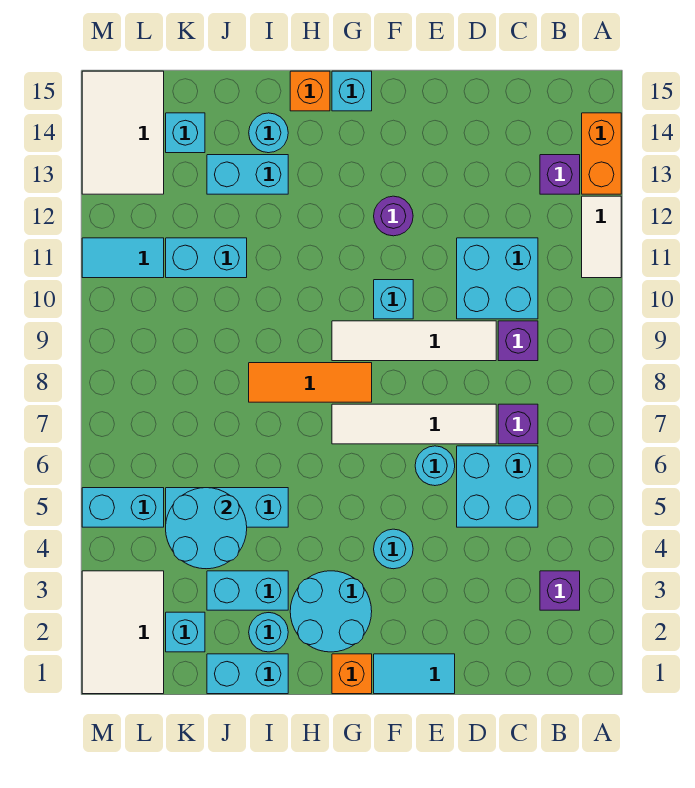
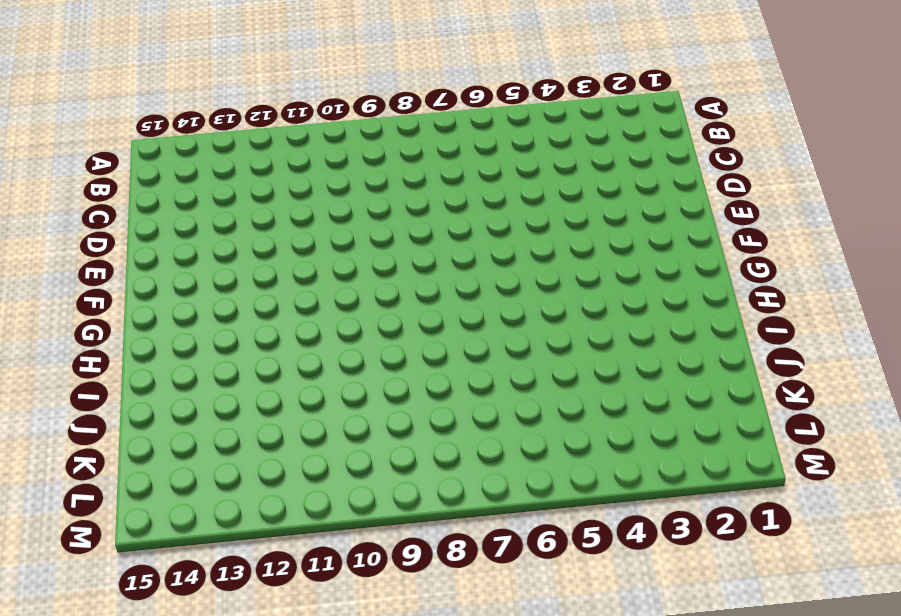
none -> white 1x2 tile [582,196,621,278]
none -> orange 1x2 brick [582,113,621,194]
none -> purple 1x1 brick [540,571,580,610]
none -> purple 1x1 brick [540,155,580,194]

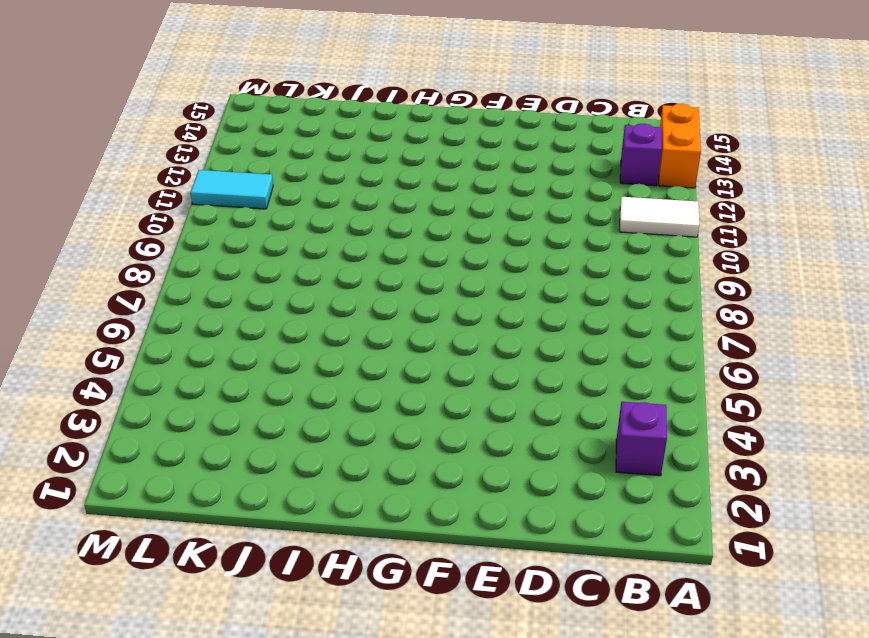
white 1x2 tile [620,197,699,237] -> white 1x2 tile turned to [582,196,621,278]
none -> cyan 2x2 brick [457,446,538,527]
none -> purple 1x1 brick [498,404,538,444]
none -> purple 1x1 brick [498,321,538,361]
none -> cyan 2x2 brick [457,238,538,319]

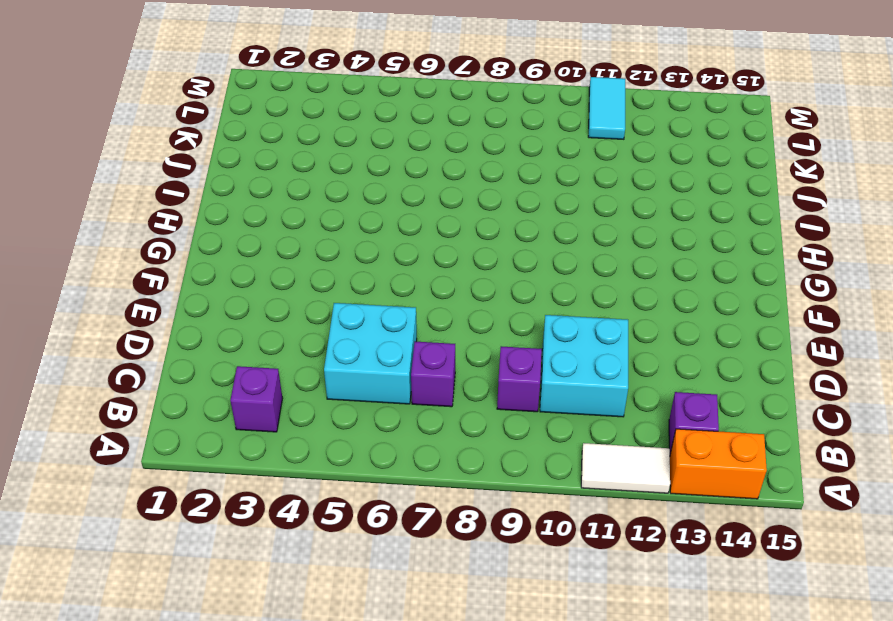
none -> white 1x4 tile [332,404,496,444]
none -> white 1x4 tile [332,321,496,361]
none -> cyan 1x2 tile [374,654,455,694]
none -> cyan 1x1 round brick [415,446,455,486]

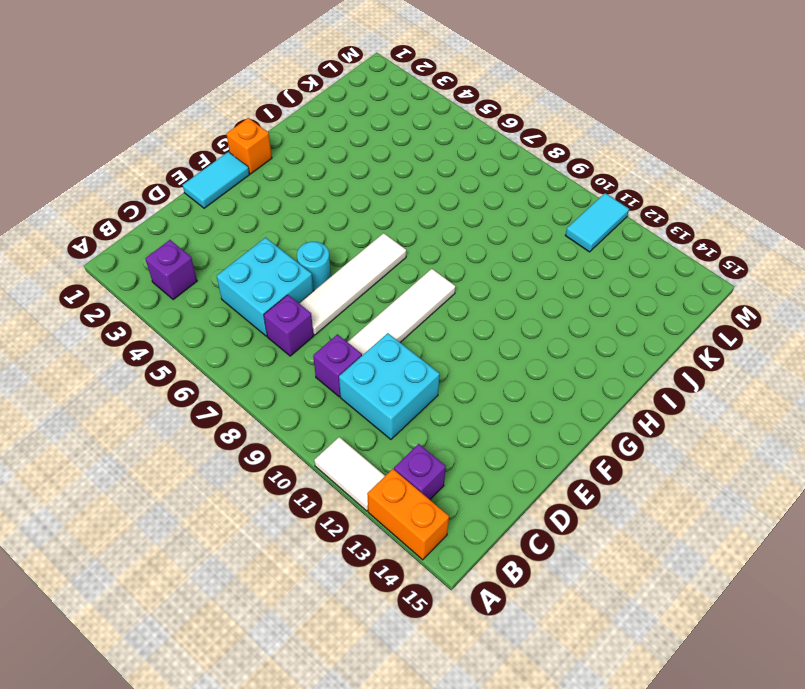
none -> cyan 1x1 round brick [374,529,413,569]
none -> cyan 1x1 brick [374,280,413,319]
none -> purple 1x1 round brick [374,196,413,236]
none -> cyan 2x2 round brick [290,571,372,652]

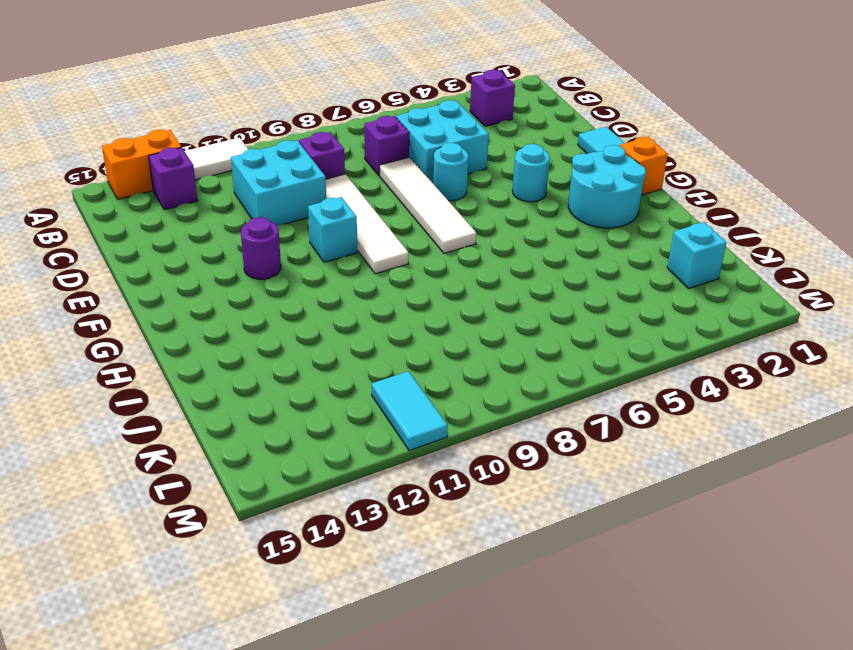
none -> orange 1x3 tile [249,363,372,402]
none -> cyan 1x1 brick [332,71,372,111]
none -> orange 1x1 brick [290,71,330,111]
none -> cyan 1x2 brick [207,654,288,694]

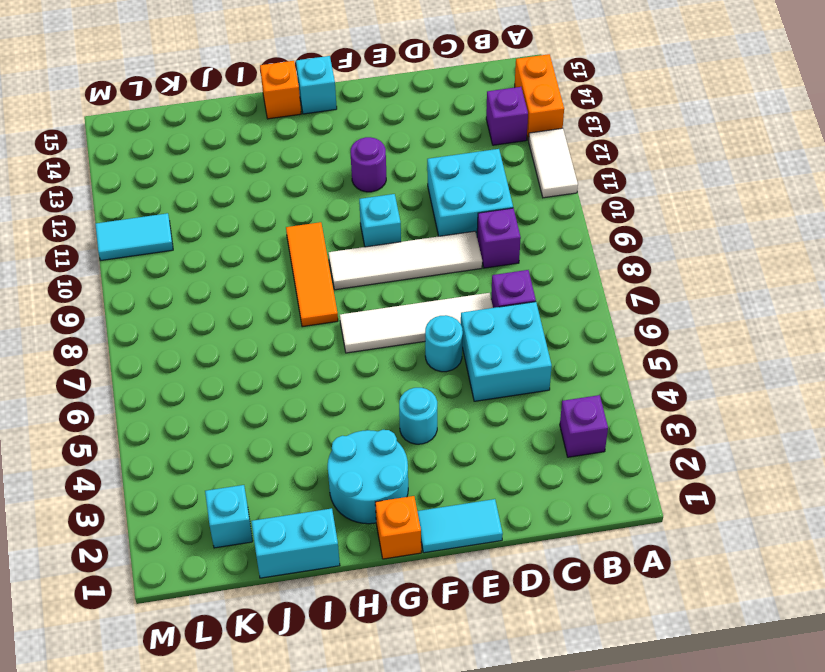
orange 1x3 tile [286,222,338,327] -> orange 1x3 tile turned to [249,363,372,402]
none -> cyan 1x1 round brick [249,613,288,652]
none -> cyan 1x2 brick [207,571,288,610]
none -> cyan 1x3 brick [166,488,288,527]
none -> cyan 1x2 brick [207,155,288,194]

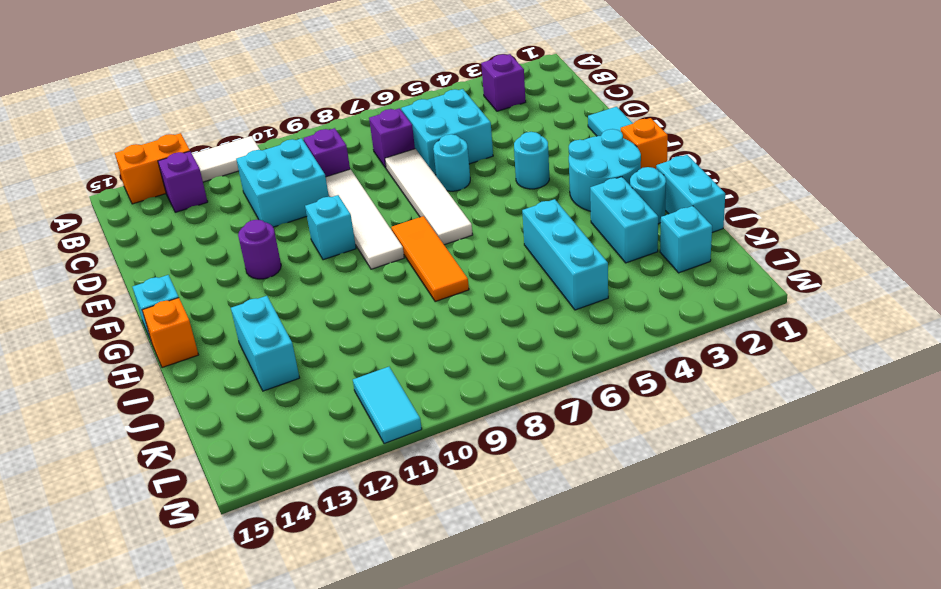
none -> cyan 1x1 round brick [249,113,288,153]
none -> cyan 1x2 brick [166,238,247,278]
none -> cyan 1x1 brick [166,113,205,153]
none -> white 2x3 tile [82,571,164,694]

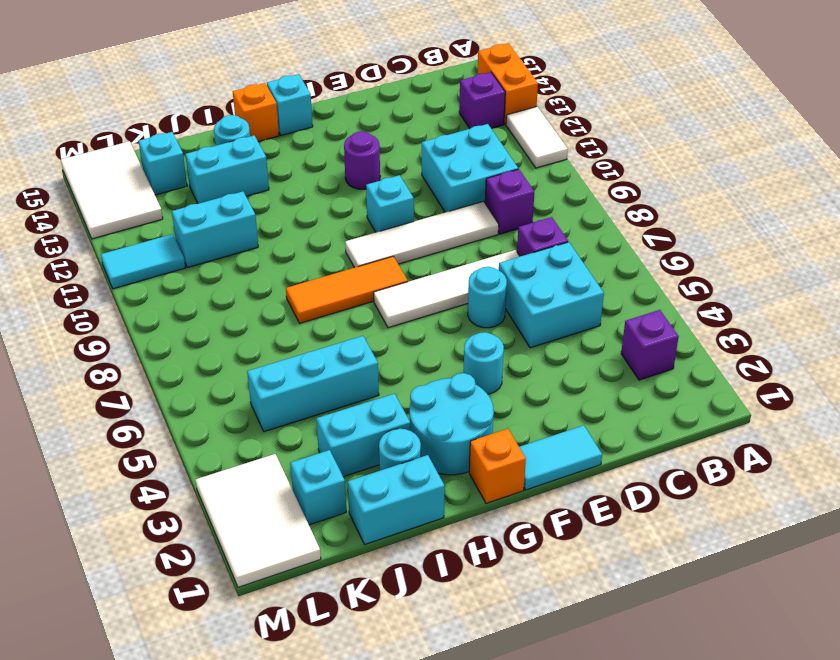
none -> cyan 1x2 brick [82,488,164,527]
none -> cyan 2x2 round brick [166,488,247,569]

